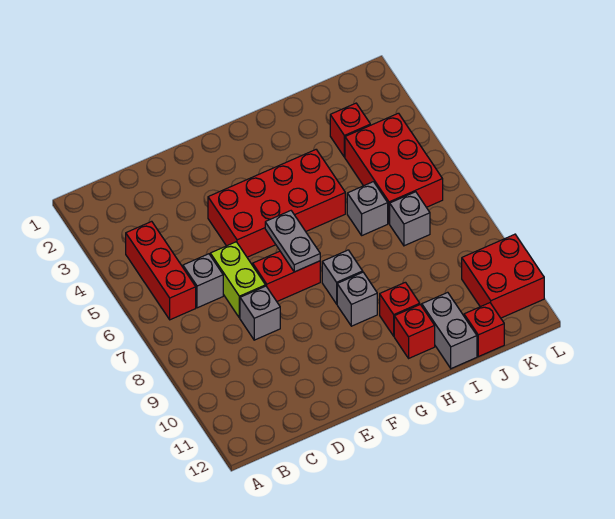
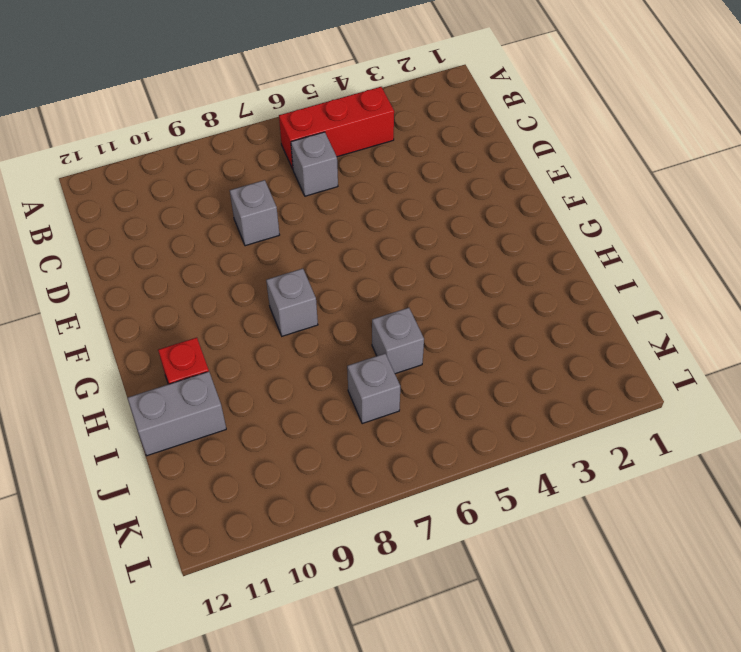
none -> lime 1x2 brick [210,242,265,318]
none -> red 2x4 brick [208,150,345,257]
none -> red 1x2 brick [253,251,320,301]

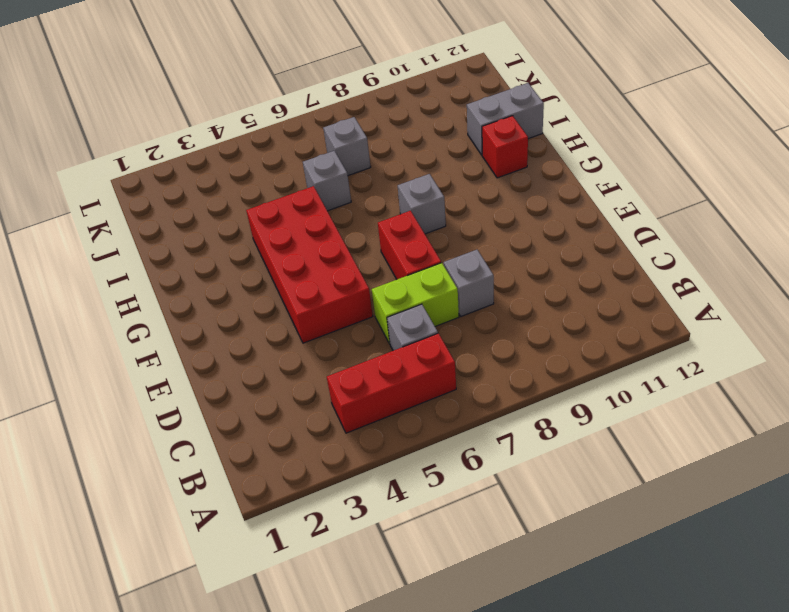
none -> grey 1x1 brick [337,272,377,326]
none -> red 1x1 brick [380,282,420,336]
none -> red 1x1 brick [330,103,370,157]

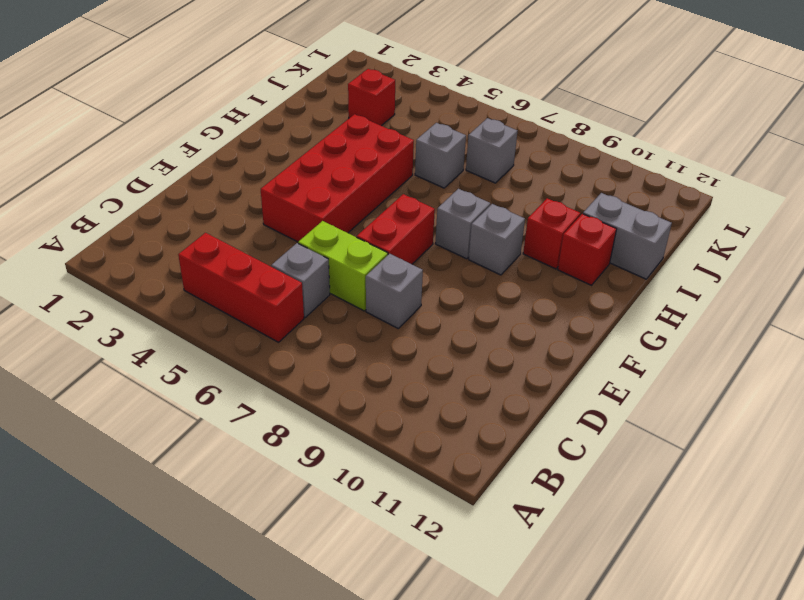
none -> red 2x3 brick [345,113,443,224]
none -> red 1x1 brick [464,303,504,357]
none -> red 2x2 brick [462,234,544,318]

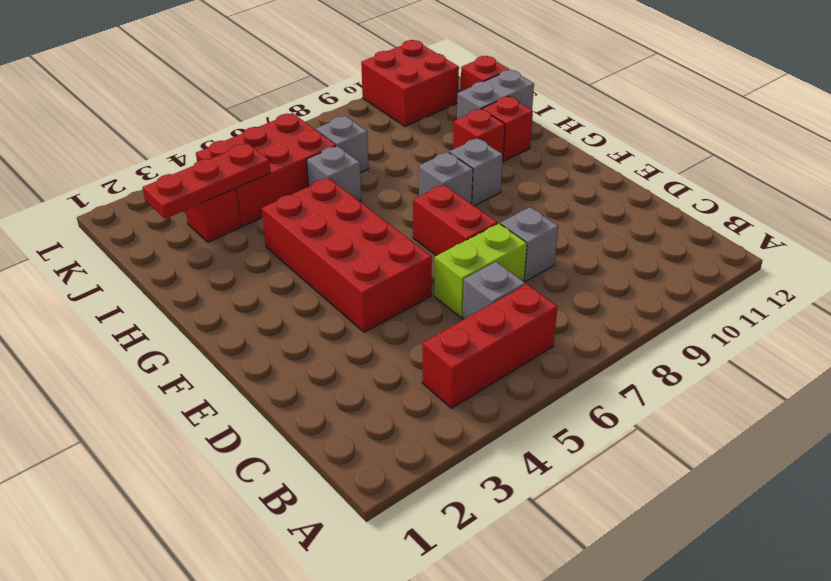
red 1x3 plate [143,143,270,219] -> none
none -> grey 1x2 plate [265,211,320,272]

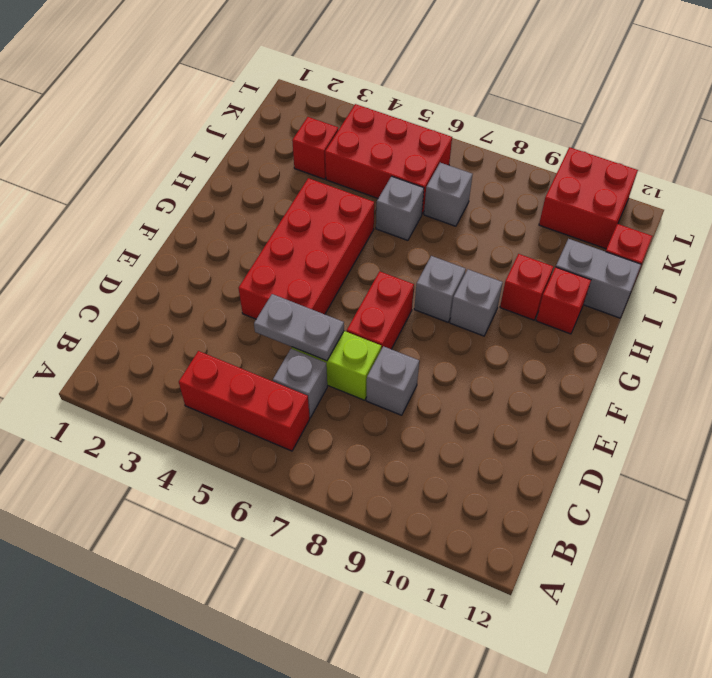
grey 1x2 plate [254,294,344,361] -> grey 1x2 plate moved to [265,211,320,272]

